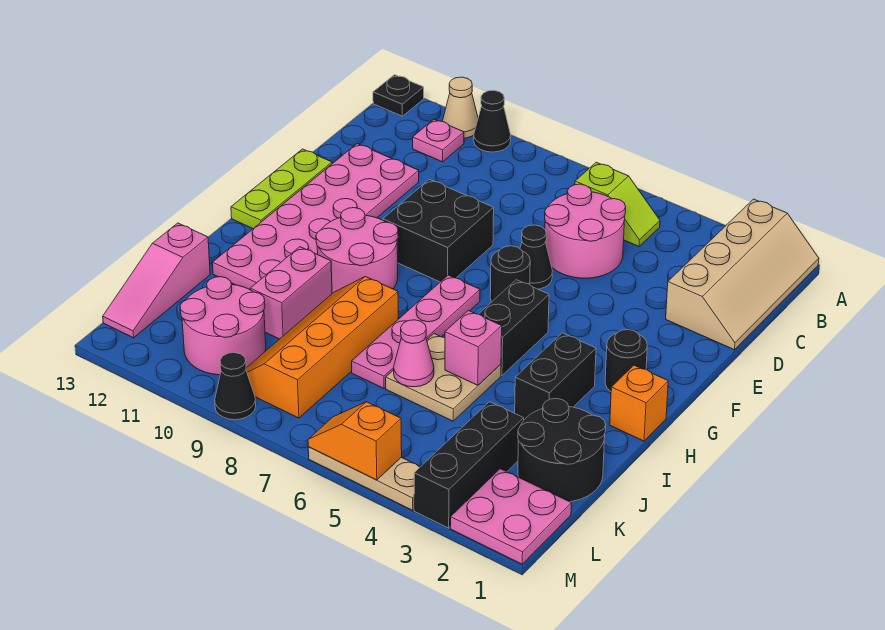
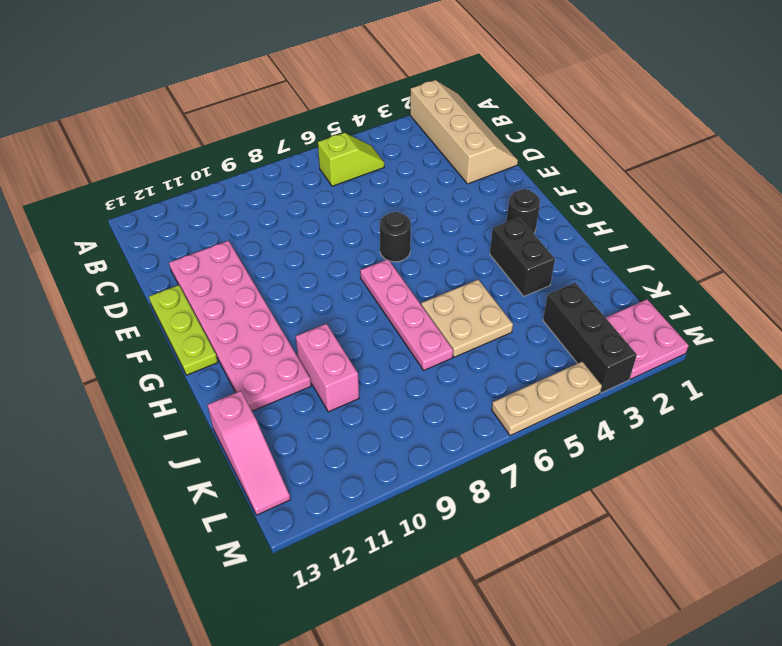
none -> black 1x1 cone [474,90,511,152]
none -> tan 1x1 cone [442,77,478,138]
none -> black 1x1 plate [373,75,424,116]
none -> pink 1x1 plate [413,119,464,162]

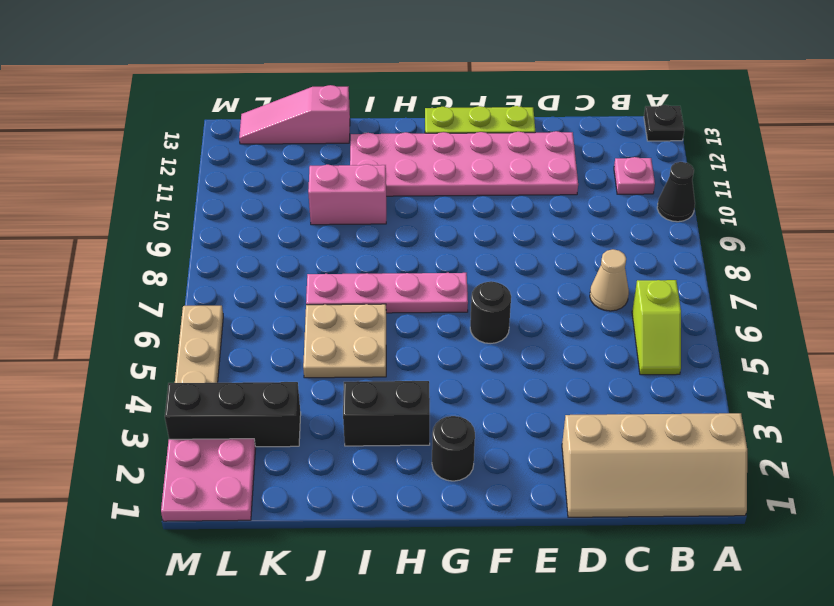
tan 1x1 cone [590,249,629,311] -> tan 1x1 cone moved to [442,77,478,138]
none -> pink 2x2 round brick [545,184,626,278]
none -> black 1x1 cone [520,225,552,289]
none -> black 2x2 brick [383,179,494,282]
none -> black 1x2 brick [479,280,549,375]

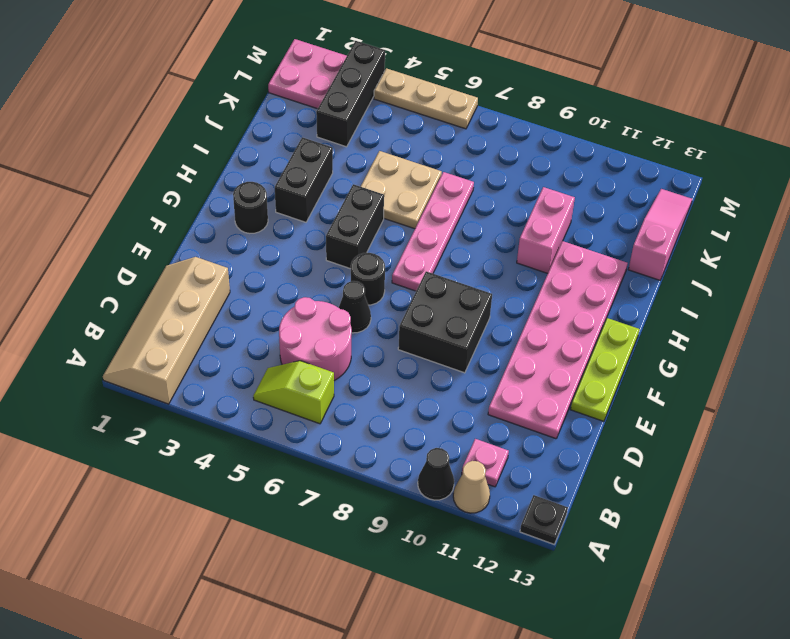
none -> pink 2x2 round brick [316,208,398,293]
none -> orange 1x1 brick [610,365,668,441]
none -> orange 2x4 slope [246,277,398,418]
none -> black 2x2 round brick [518,398,606,502]

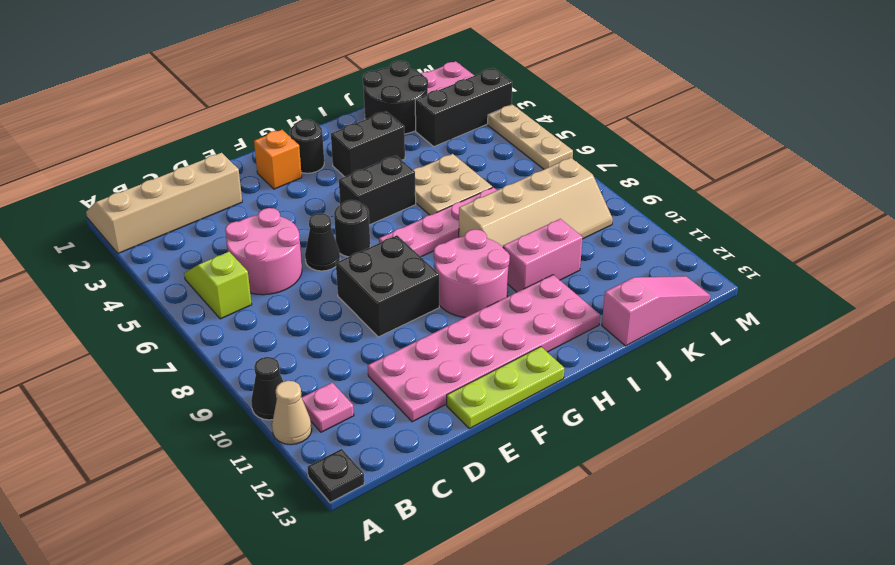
orange 1x1 brick [254,130,302,189] -> orange 1x1 brick moved to [610,365,668,441]
tan 2x4 slope [459,158,613,247] -> orange 2x4 slope [246,277,398,418]
none -> pink 2x2 round brick [180,277,266,375]
none -> black 1x1 cone [215,353,256,420]
none -> pink 1x1 brick [445,311,502,385]
none -> pink 1x1 cone [394,320,434,387]

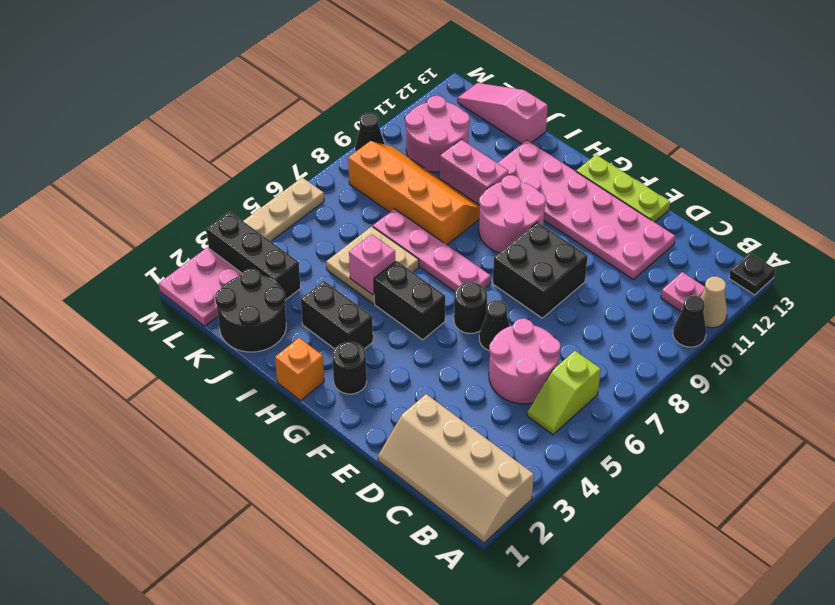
none -> pink 1x1 cone [394,320,434,387]
none -> orange 1x2 slope [308,402,402,480]

